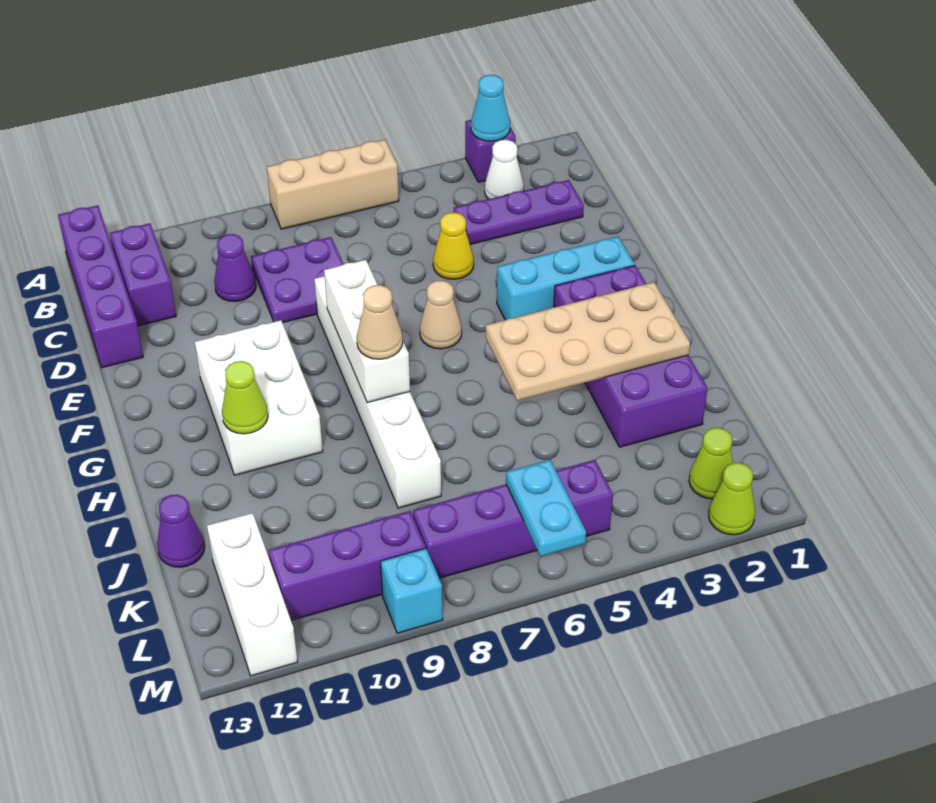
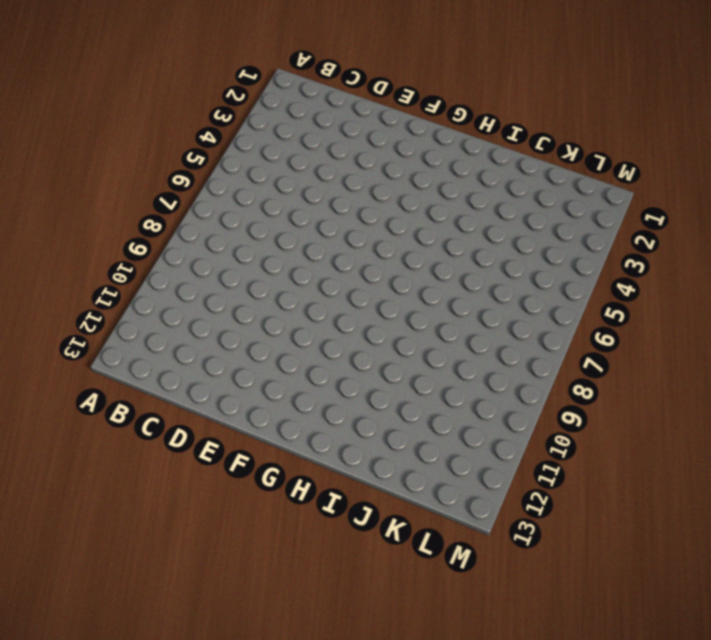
none -> purple 1x1 brick [465,120,516,182]
none -> tan 1x3 brick [267,140,399,229]
none -> purple 1x4 brick [58,205,143,368]

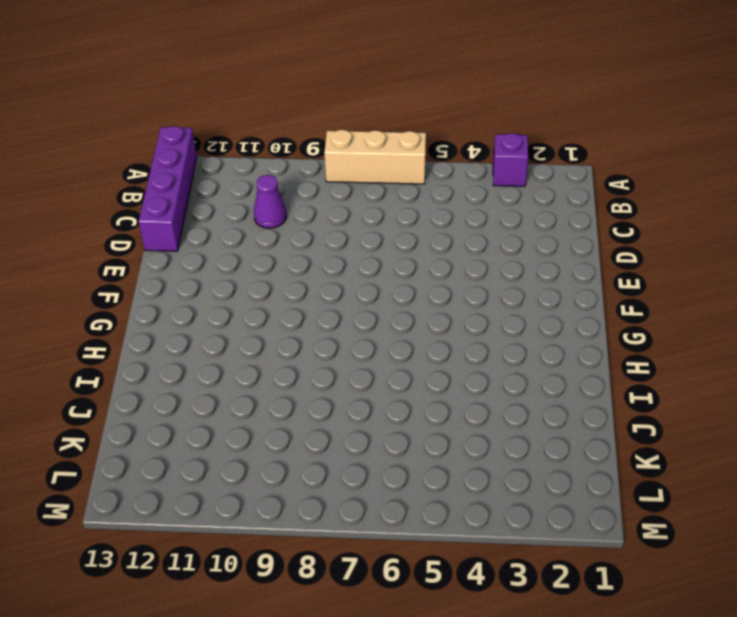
none -> white 1x1 cone [485,140,524,199]
none -> purple 1x2 brick [110,223,176,326]
none -> purple 1x3 plate [454,180,584,245]

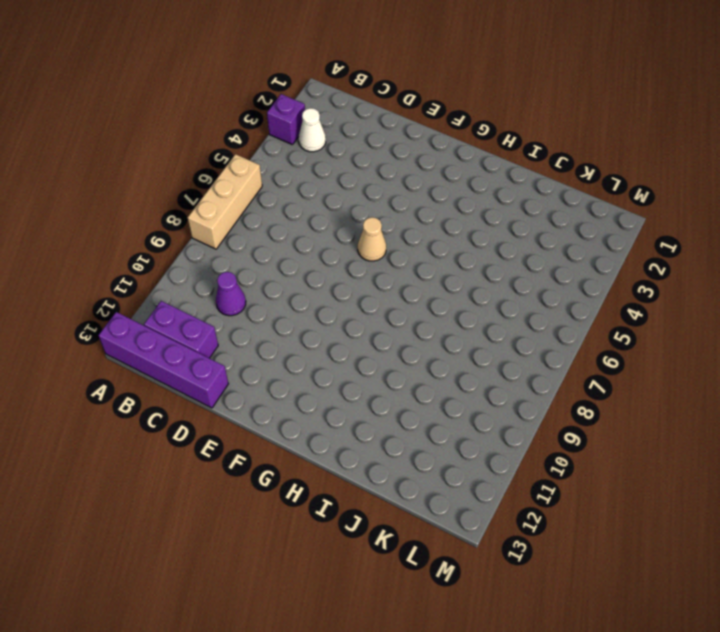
none -> purple 1x3 plate [454,180,584,245]
none -> purple 2x2 plate [251,237,343,323]
none -> yellow 1x1 cone [433,212,474,279]

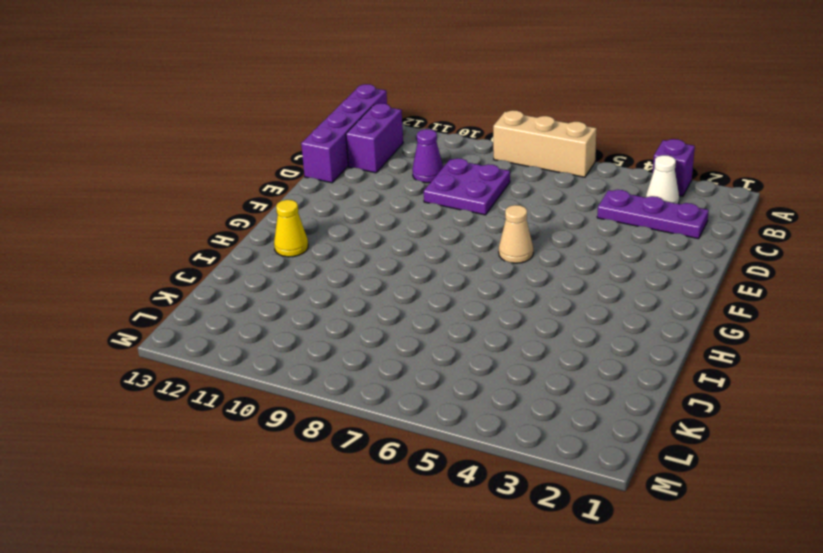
yellow 1x1 cone [274,200,308,257] -> yellow 1x1 cone moved to [433,212,474,279]
none -> white 1x6 brick [314,276,441,508]
none -> cyan 1x3 brick [497,237,635,320]
none -> white 2x3 brick [195,320,323,475]

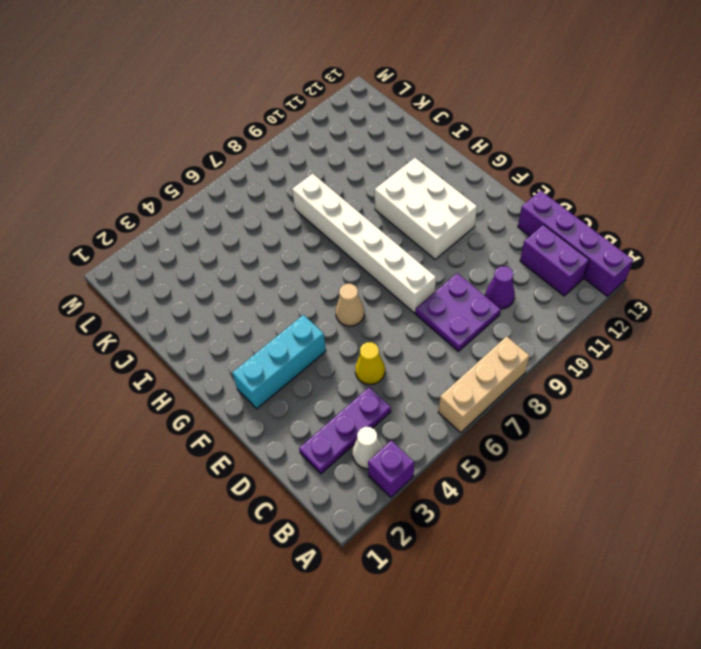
none -> purple 2x4 brick [554,265,708,447]
none -> purple 1x1 cone [157,495,205,567]
none -> white 1x3 brick [207,513,297,676]

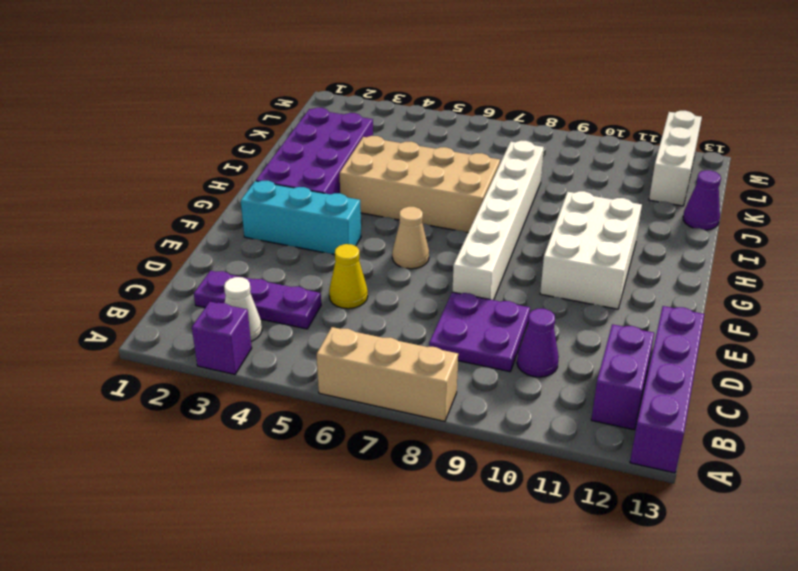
tan 2x4 brick [339,136,500,232] -> none
none -> lime 1x1 cone [689,428,733,499]
none -> purple 1x4 brick [413,460,613,578]
none -> purple 1x3 brick [269,511,426,620]

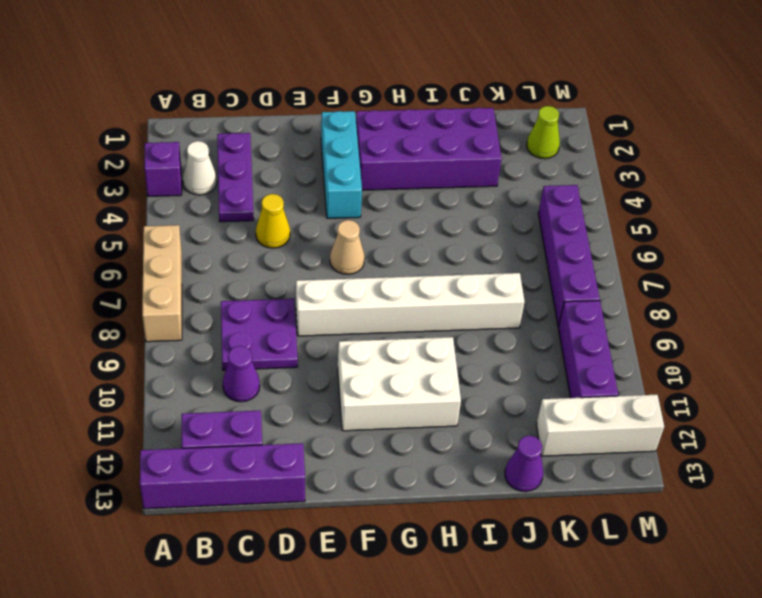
none -> lime 1x1 cone [709,463,755,535]
none -> cyan 1x1 brick [380,548,443,633]
none -> cyan 1x1 cone [471,75,510,141]

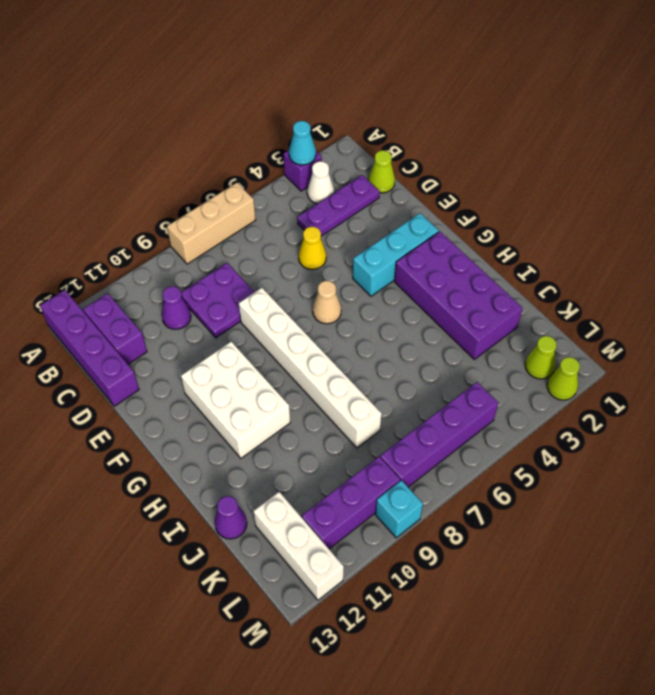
lime 1x1 cone [368,150,395,193] -> lime 1x1 cone moved to [222,361,268,434]
none -> white 1x3 brick [324,260,410,403]
none -> tan 2x4 plate [486,282,690,401]
none -> cyan 1x2 plate [506,460,586,556]

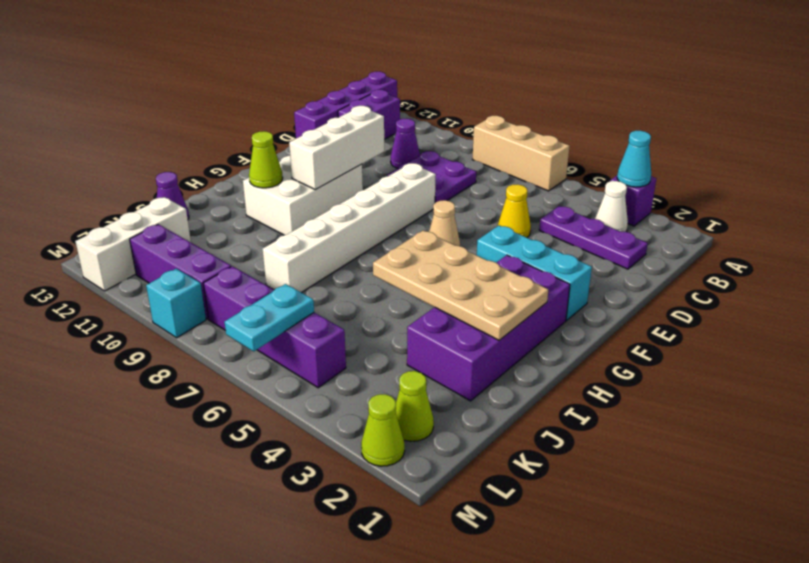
white 1x3 brick [289,106,384,190] -> white 1x3 brick moved to [324,260,410,403]
none -> tan 1x1 cone [357,285,403,359]

